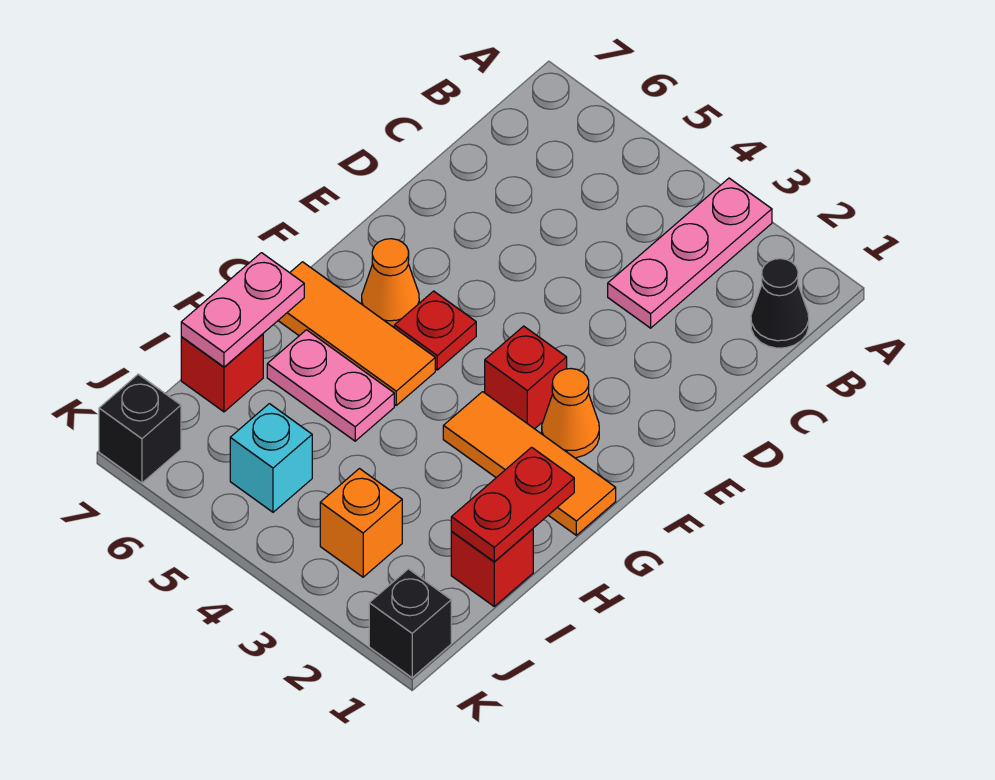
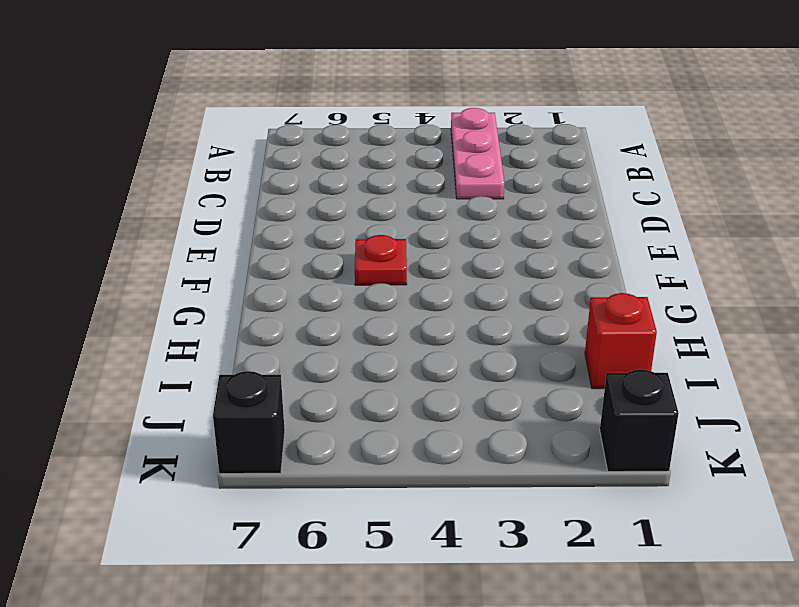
none -> black 1x1 cone [751,259,809,348]
none -> orange 1x1 cone [542,369,599,458]
none -> red 1x1 brick [485,326,567,429]

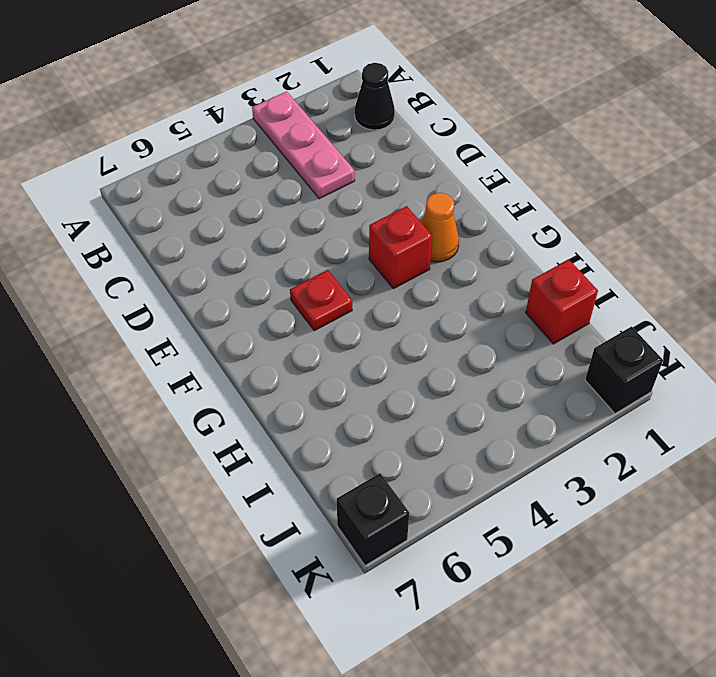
none -> orange 1x1 cone [362,239,419,327]
none -> orange 1x3 tile [443,392,616,535]
none -> orange 1x3 tile [278,262,435,405]

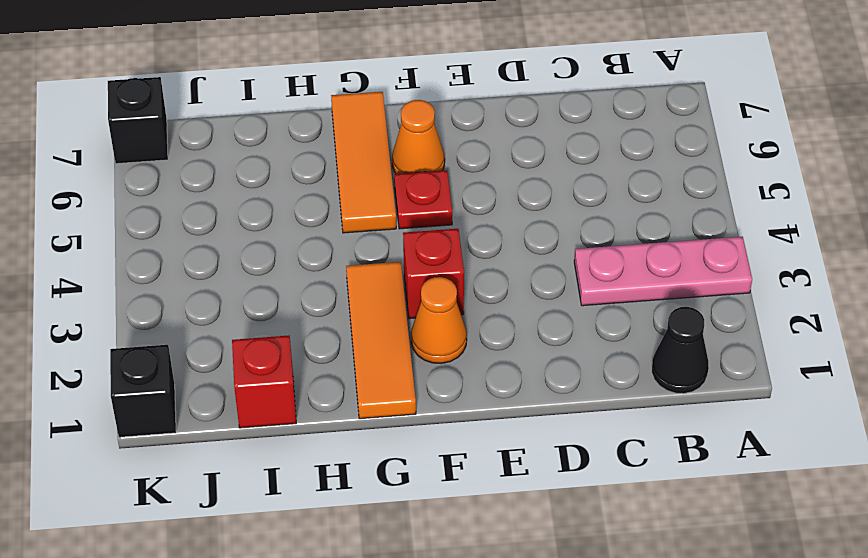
none -> pink 1x2 plate [267,330,394,441]
none -> red 1x1 brick [181,334,263,412]
none -> orange 1x1 brick [320,469,402,577]

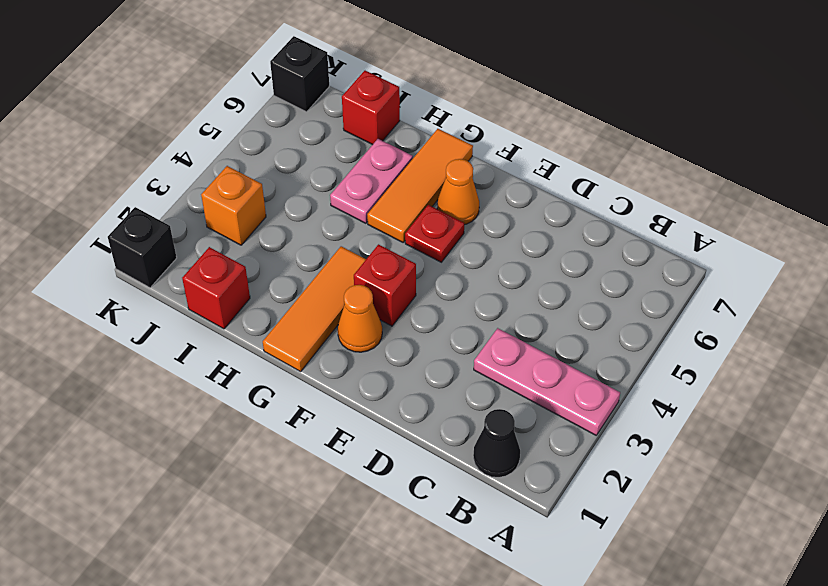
none -> cyan 1x1 brick [230,404,312,512]
none -> red 1x2 plate [451,447,574,562]
none -> pink 1x2 plate [181,253,304,367]

